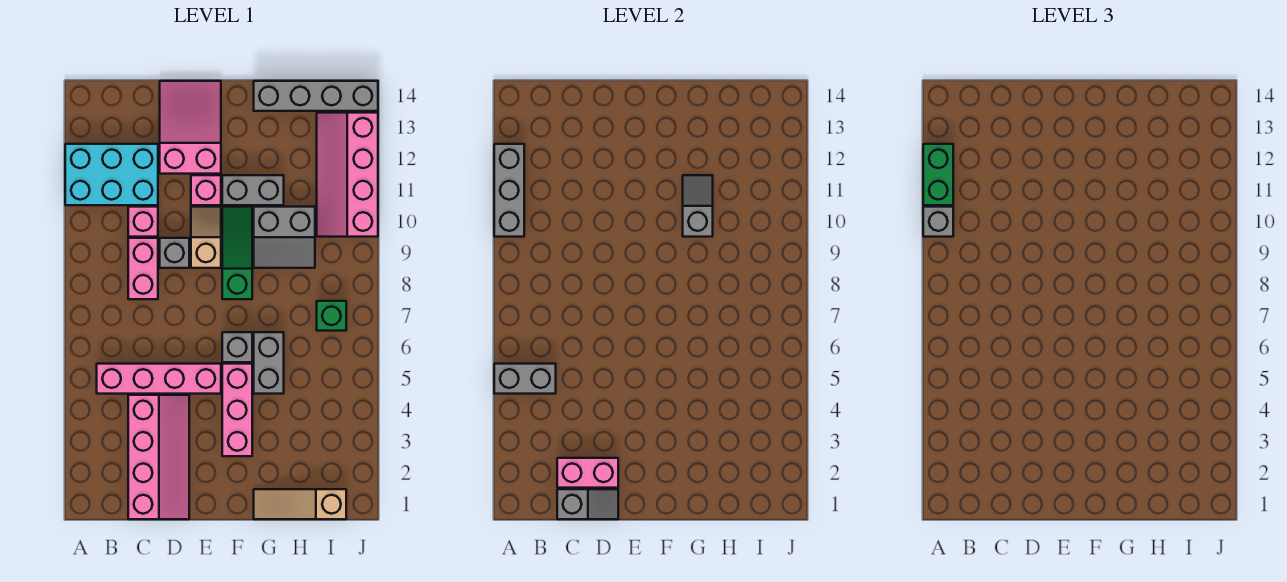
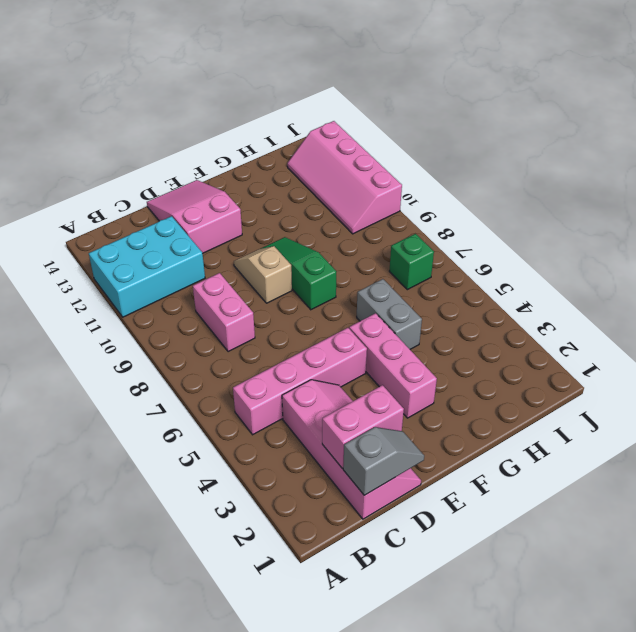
none -> pink 1x1 brick [128,207,158,237]
none -> grey 1x1 brick [160,238,189,268]
none -> pink 1x1 brick [191,175,221,205]

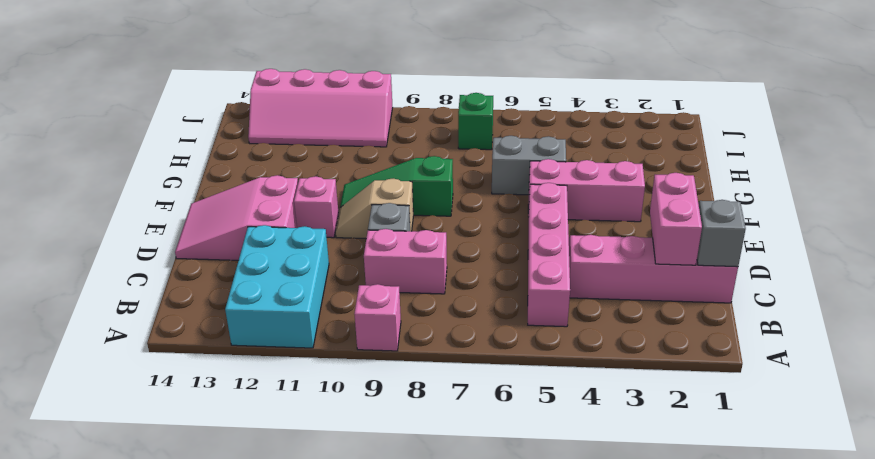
pink 1x1 brick [354,284,401,351] -> pink 1x1 brick moved to [128,207,158,237]
none -> grey 1x1 brick [222,332,252,362]
none -> grey 1x2 brick [222,175,284,205]
none -> tan 1x3 slope [254,489,346,519]

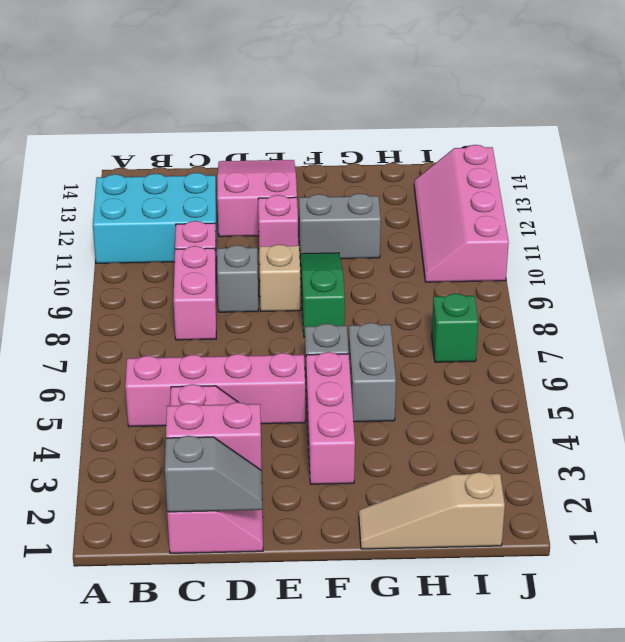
none -> grey 2x2 slope [254,207,315,268]
none -> grey 1x4 brick [254,81,378,111]
none -> grey 1x2 brick [494,364,556,394]

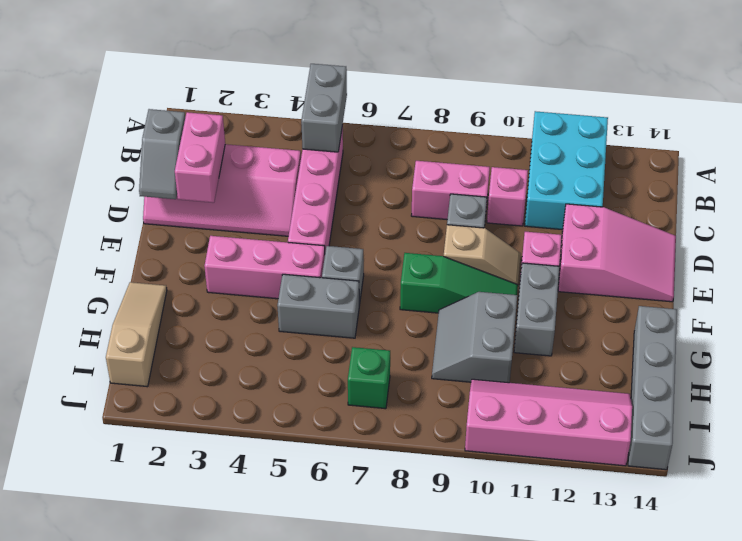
none -> grey 1x3 brick [494,144,524,237]
none -> grey 1x2 slope [683,175,713,237]
none -> grey 1x1 brick [923,207,953,237]

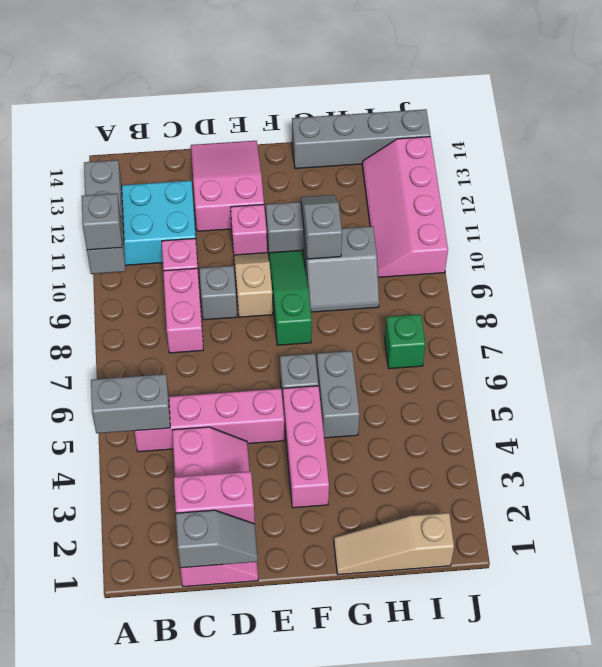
none -> green 1x2 brick [923,144,953,205]

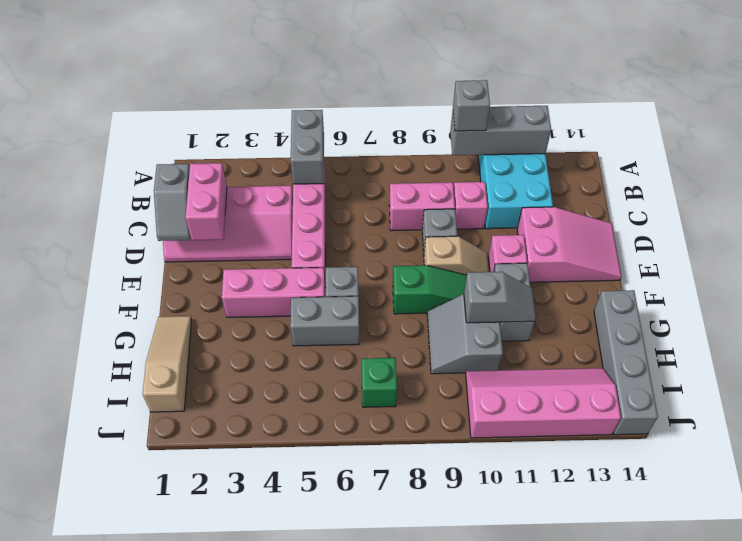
none -> green 1x2 brick [923,144,953,205]

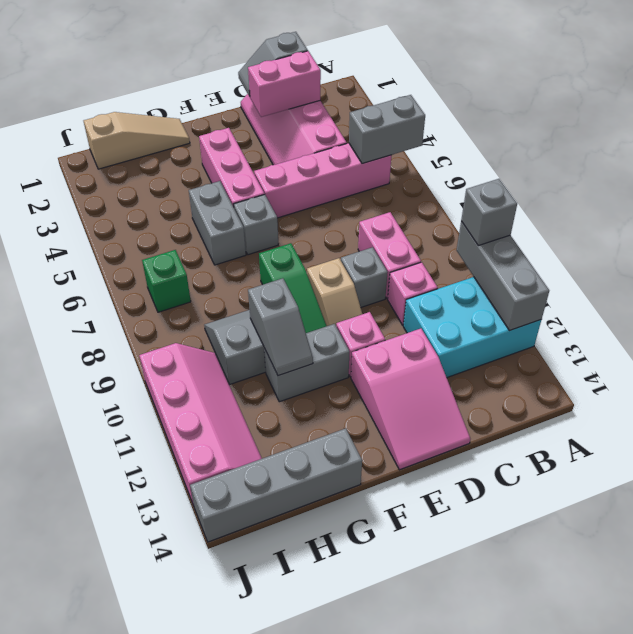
none -> green 1x2 brick [923,144,953,205]

